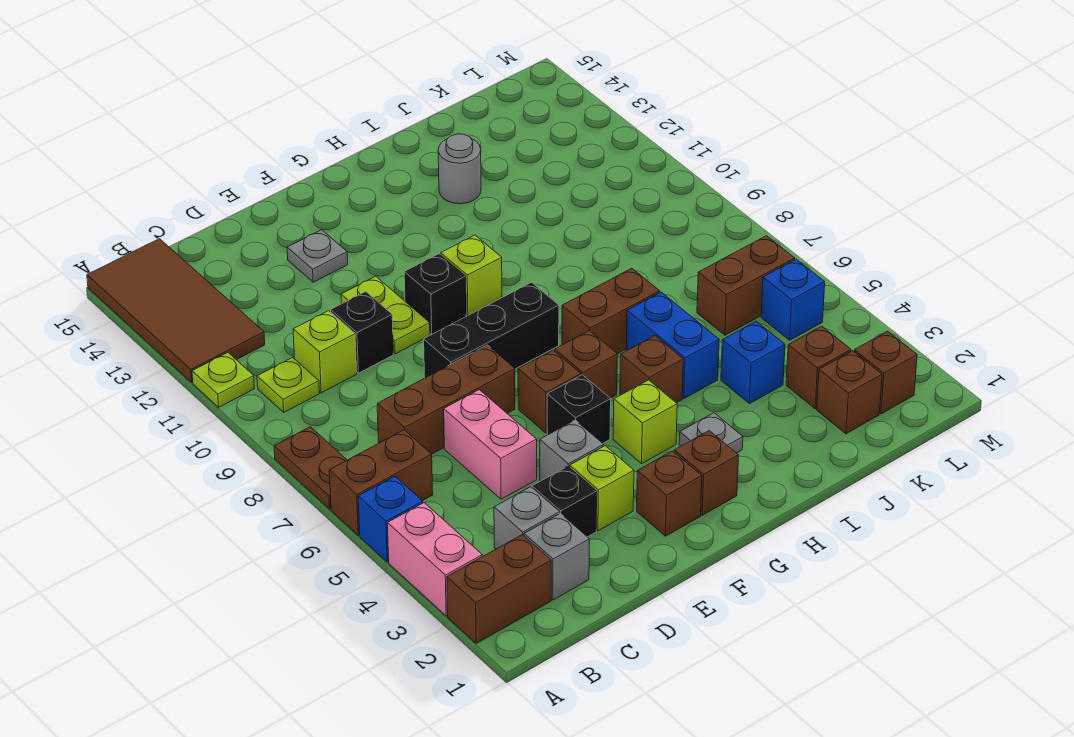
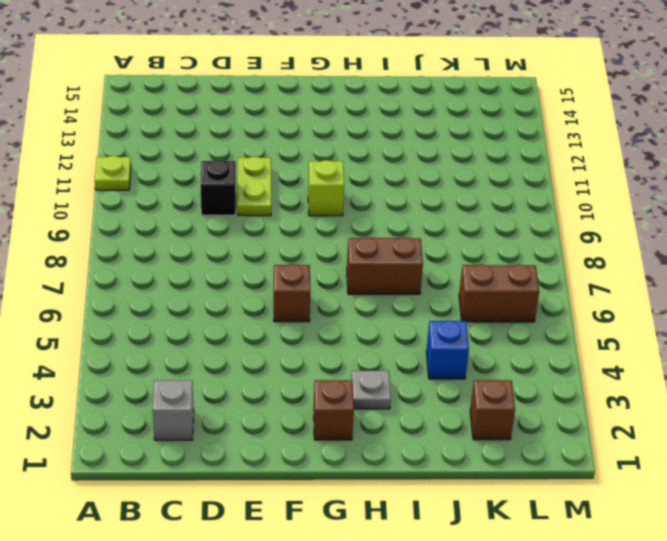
none -> brown 1x2 brick [447,535,551,643]
none -> pink 1x2 brick [387,503,482,616]
none -> blue 1x1 brick [358,476,423,562]
none -> brown 1x2 brick [329,430,433,535]

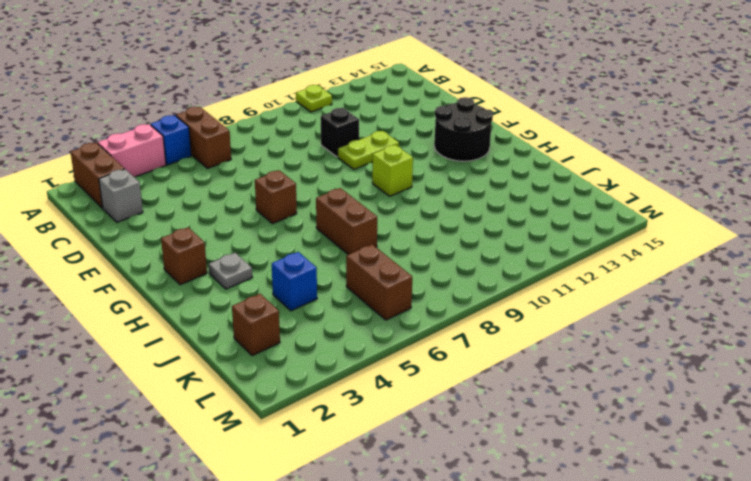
black 2x2 round brick [434,97,493,161] -> none
none -> brown 1x2 plate [274,427,347,509]
none -> brown 2x4 tile [87,239,265,382]
none -> lime 1x1 plate [257,357,319,412]
none -> grey 1x1 brick [494,487,559,549]

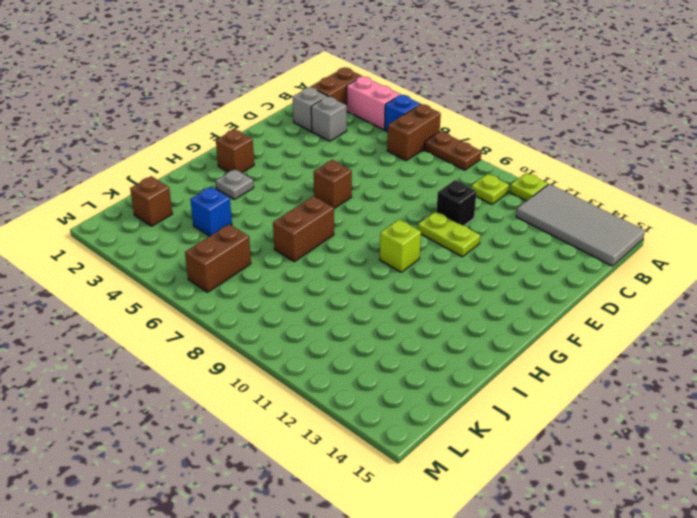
grey 2x4 tile [516,184,645,266] -> brown 2x4 tile [87,239,265,382]
none -> brown 1x3 brick [377,345,515,454]
none -> lime 1x1 brick [293,311,357,393]
none -> black 1x1 brick [532,466,597,537]
none -> pink 1x2 brick [444,390,537,499]

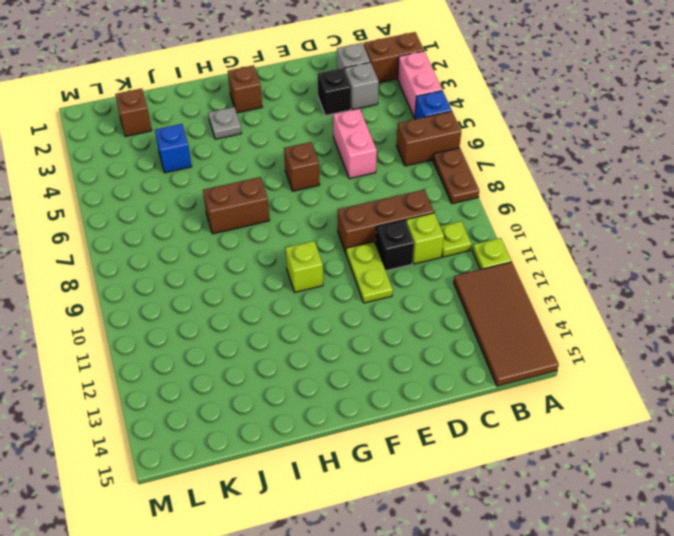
brown 1x3 brick [338,190,434,253] -> brown 1x3 brick moved to [377,345,515,454]
none -> lime 1x1 brick [570,446,634,531]
none -> grey 1x1 brick [540,420,604,481]
none -> black 1x3 brick [424,282,559,378]
none -> grey 1x1 plate [287,230,348,282]

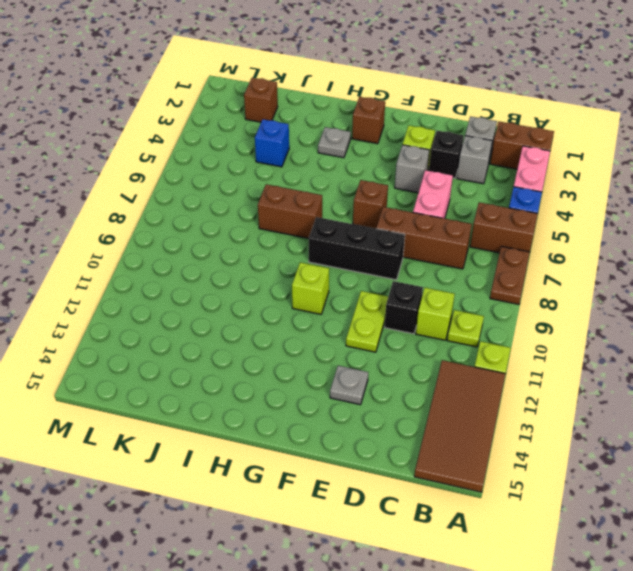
none -> brown 1x1 brick [637,451,702,536]
none -> black 1x1 brick [547,375,611,443]
none -> black 1x1 brick [404,254,466,335]
none -> lime 1x1 brick [613,380,677,463]

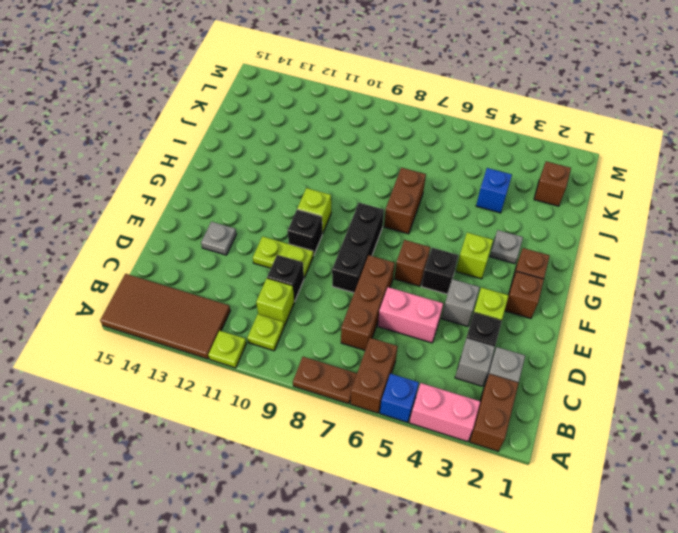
none -> brown 1x1 brick [555,331,617,398]
none -> brown 1x1 brick [620,336,683,403]
none -> blue 1x2 brick [626,292,719,398]
none -> grey 1x1 round brick [438,134,481,204]

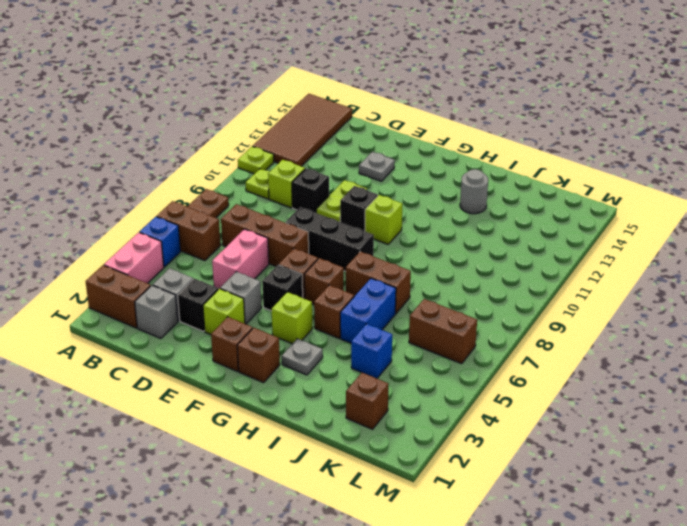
none -> brown 1x1 brick [786,326,851,409]
none -> brown 1x1 brick [854,331,917,414]
none -> blue 1x1 brick [761,259,825,340]

